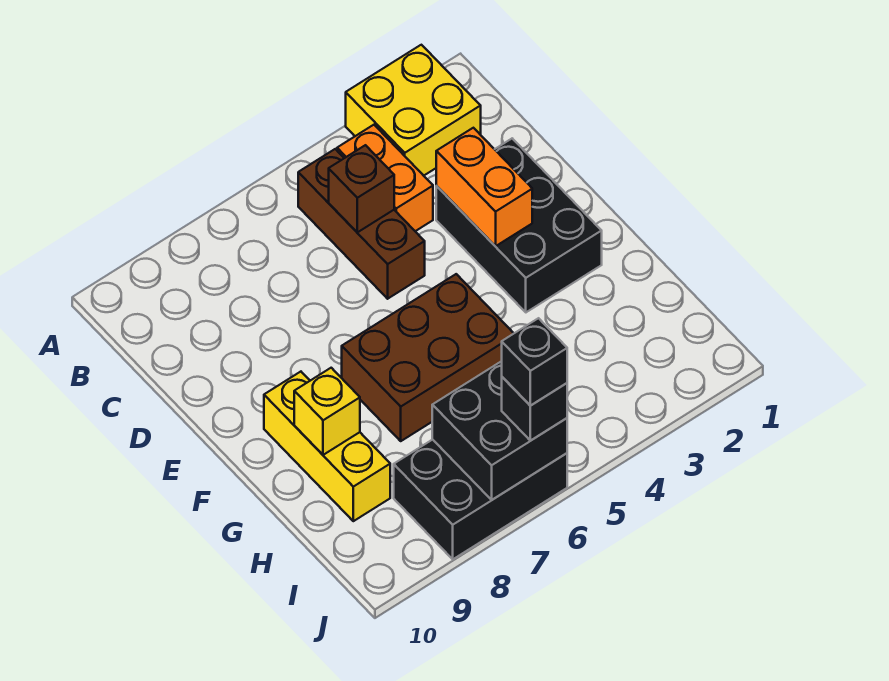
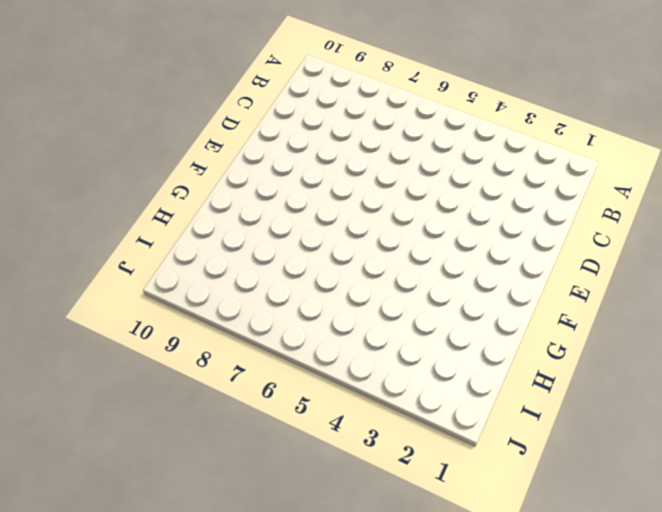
none -> yellow 2x2 brick [346,45,481,176]
none -> orange 1x2 brick [337,125,433,231]
none -> brown 1x3 brick [298,149,425,299]

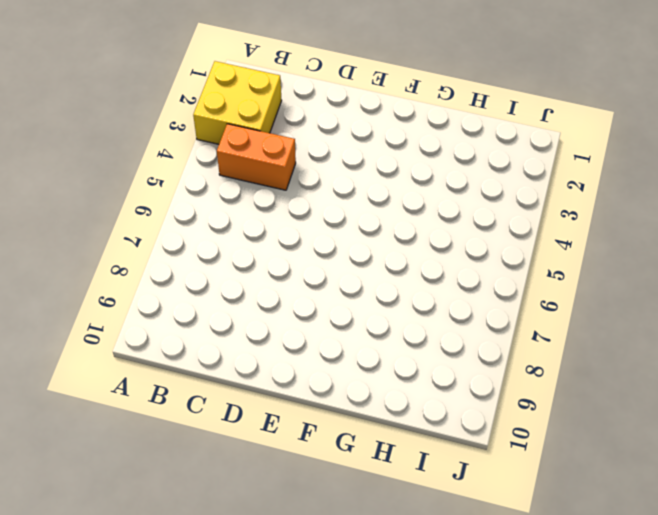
none -> brown 1x3 brick [298,149,425,299]
none -> black 2x3 brick [436,139,602,312]
none -> brown 2x3 brick [342,274,514,441]

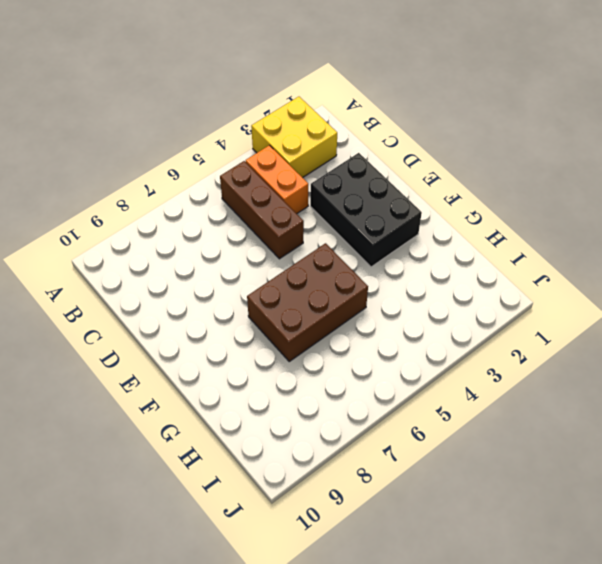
none -> yellow 1x3 brick [264,372,390,521]
none -> black 2x3 brick [394,440,567,559]
none -> brown 1x1 brick [329,145,394,232]

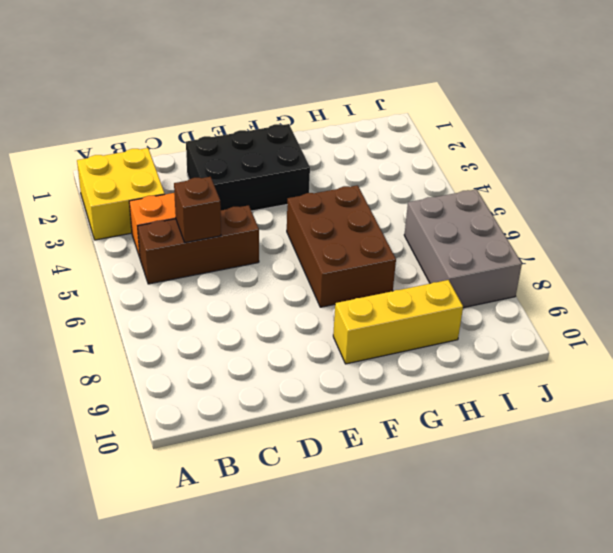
grey 2x3 brick [404,189,522,308] -> black 2x3 brick [394,440,567,559]
none -> orange 1x2 brick [436,128,532,246]
none -> yellow 1x1 brick [294,368,360,455]
none -> black 2x2 brick [432,361,567,500]

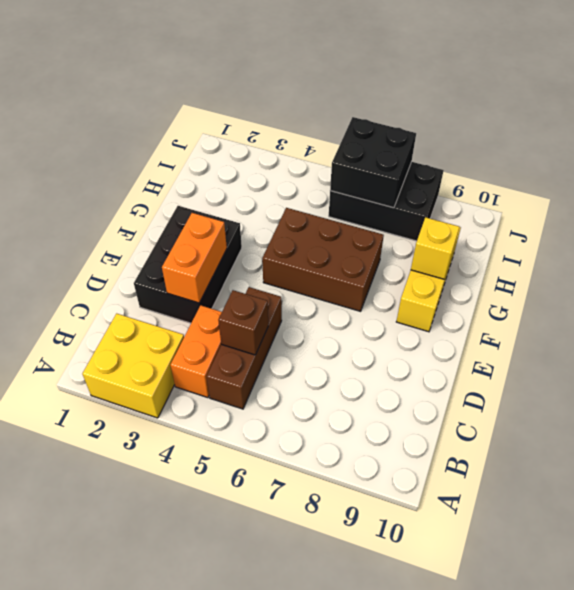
none -> black 1x1 brick [502,377,567,441]
none -> black 1x1 brick [502,318,567,406]

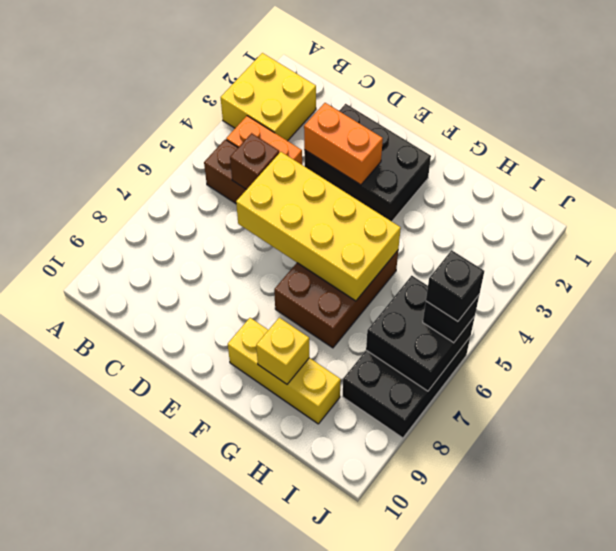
yellow 2x4 brick [236,152,401,301] -> none

